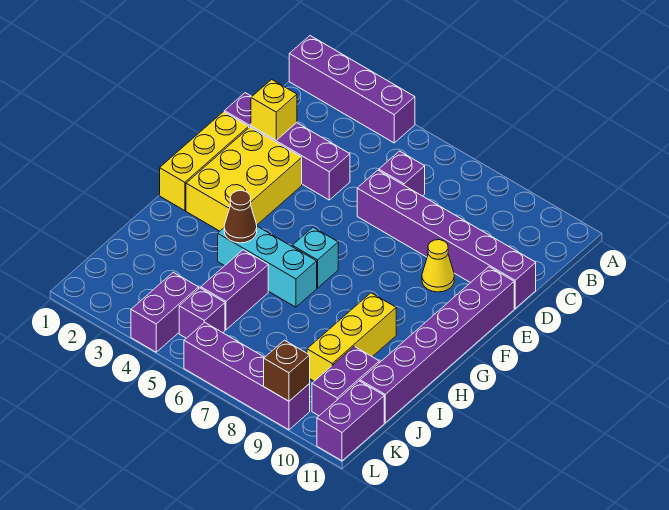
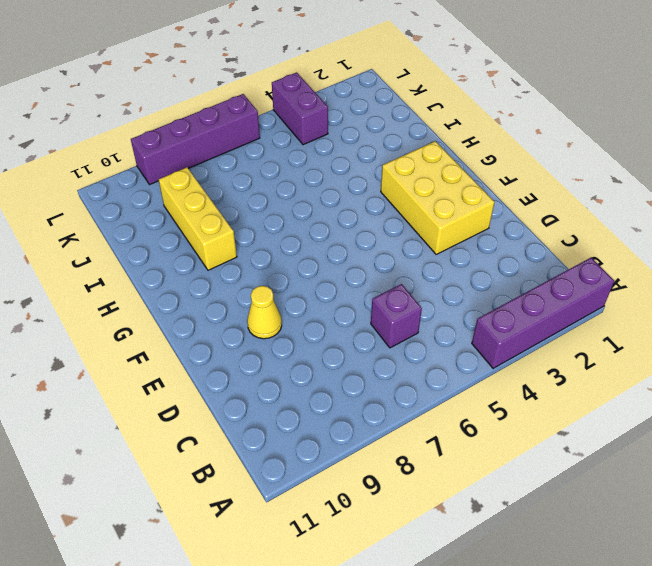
none -> purple 1x4 brick [224,93,350,200]
none -> purple 1x6 brick [357,170,536,308]
none -> yellow 1x3 brick [160,112,249,211]

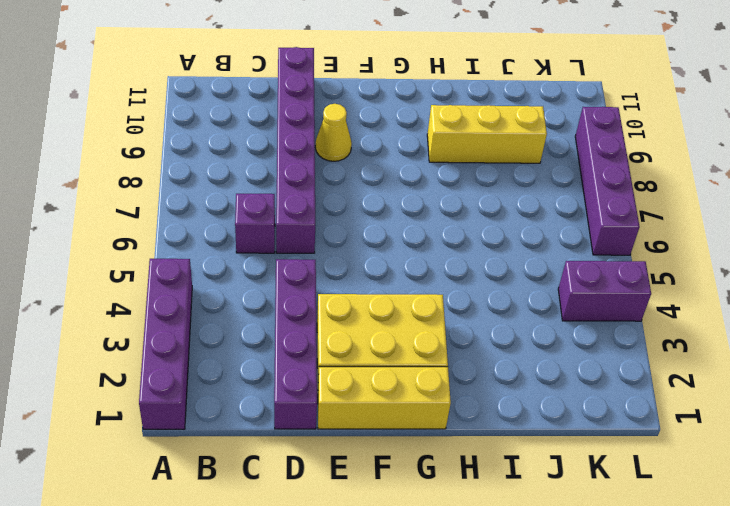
none -> purple 1x6 brick [360,267,514,423]
none -> cyan 1x1 brick [292,227,338,288]
none -> cyan 1x3 brick [218,226,317,307]

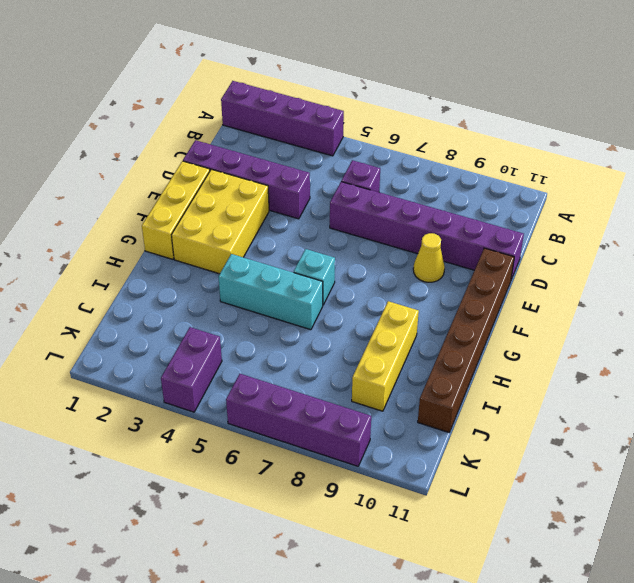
brown 1x6 brick [418,248,514,432] -> purple 1x6 brick [360,267,514,423]
none -> purple 1x2 brick [201,250,268,330]
none -> purple 1x2 brick [312,346,379,416]
none -> purple 1x1 brick [179,288,225,338]

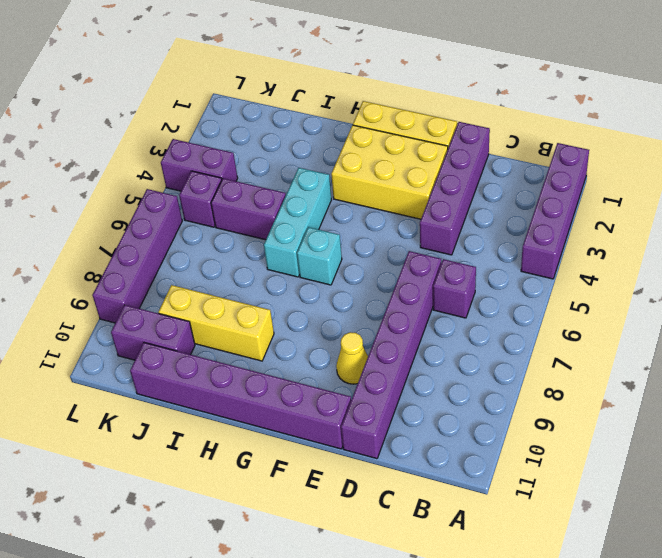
none -> purple 1x2 brick [317,381,384,461]
none -> yellow 1x1 brick [251,79,297,140]
none -> brown 1x1 cone [224,191,257,243]

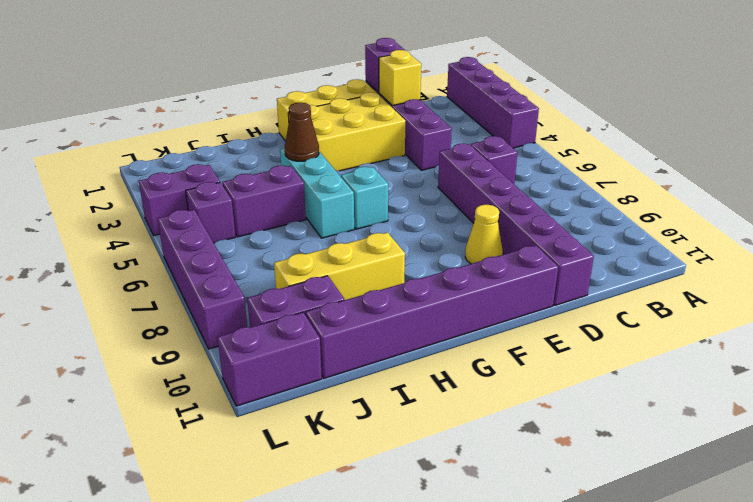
purple 1x1 brick [365,38,404,92] -> none
none -> brown 1x1 brick [264,340,310,401]

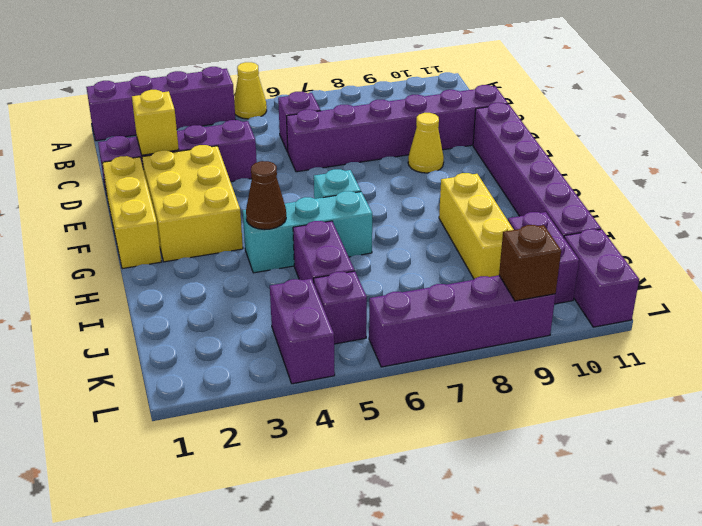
yellow 1x1 cone [234,62,267,119] -> none

